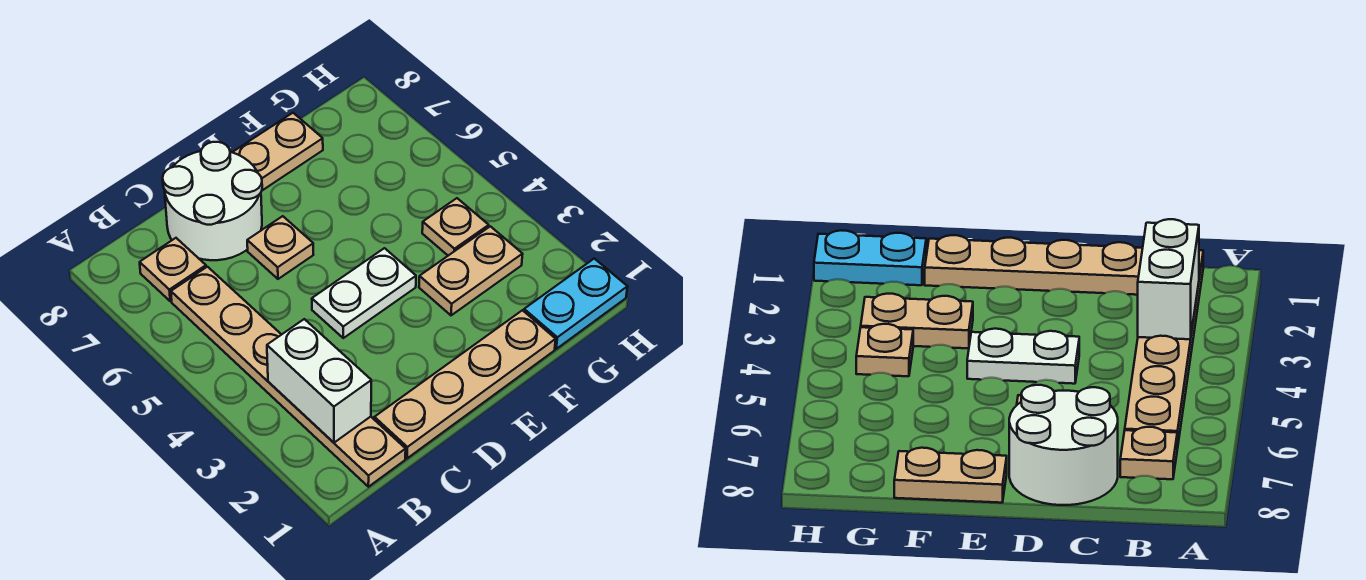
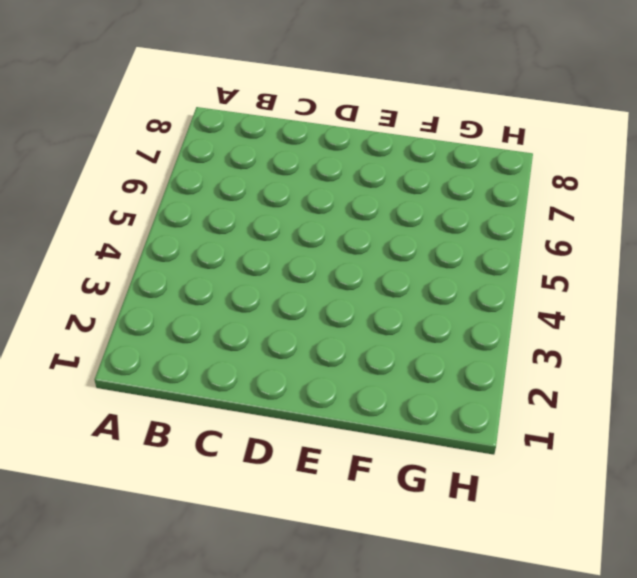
none -> tan 1x6 plate [171,267,406,487]
none -> tan 1x1 plate [140,238,206,301]

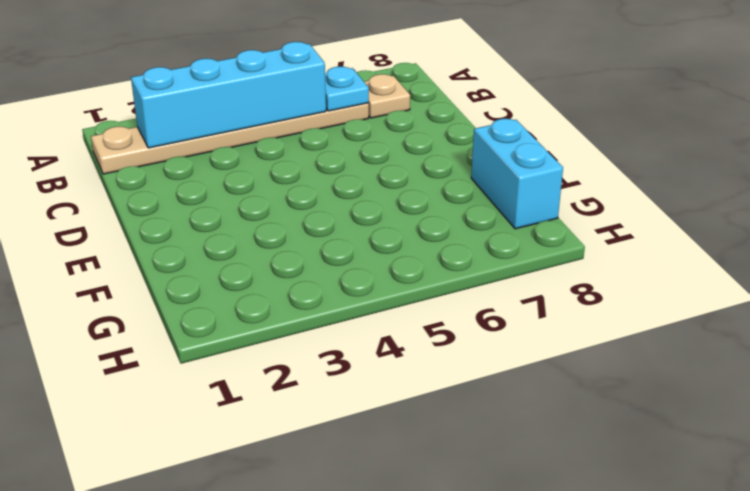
cyan 1x4 brick [131,42,326,148] -> white 1x2 brick [267,319,371,443]
cyan 1x1 plate [325,67,369,111] -> none
cyan 1x2 brick [471,119,563,229] -> tan 1x2 plate [232,113,323,190]
none -> tan 1x4 plate [374,310,556,458]
none -> white 2x2 round brick [163,142,262,260]

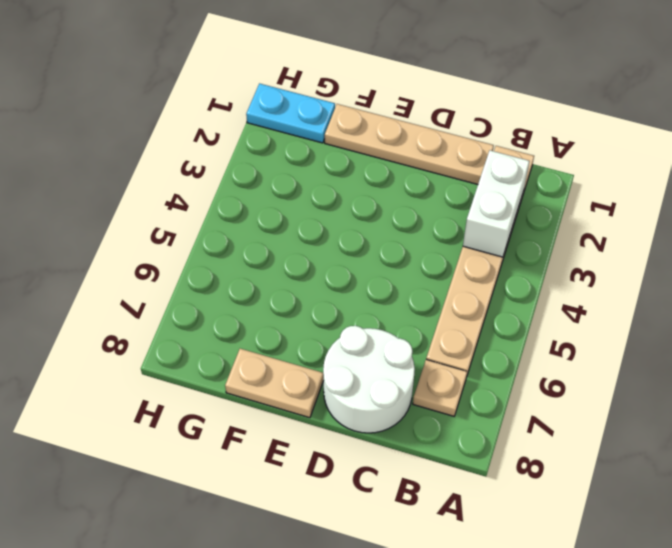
none -> white 1x2 plate [312,248,416,338]
none -> tan 1x1 plate [247,216,313,279]

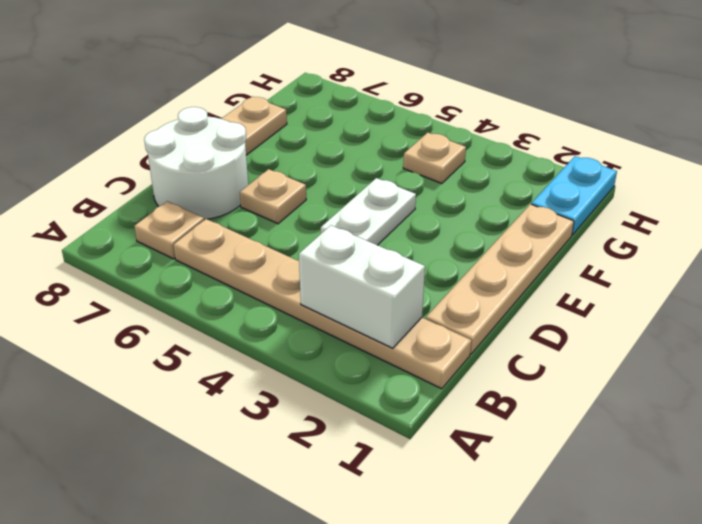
none -> tan 1x2 plate [419,226,523,315]

